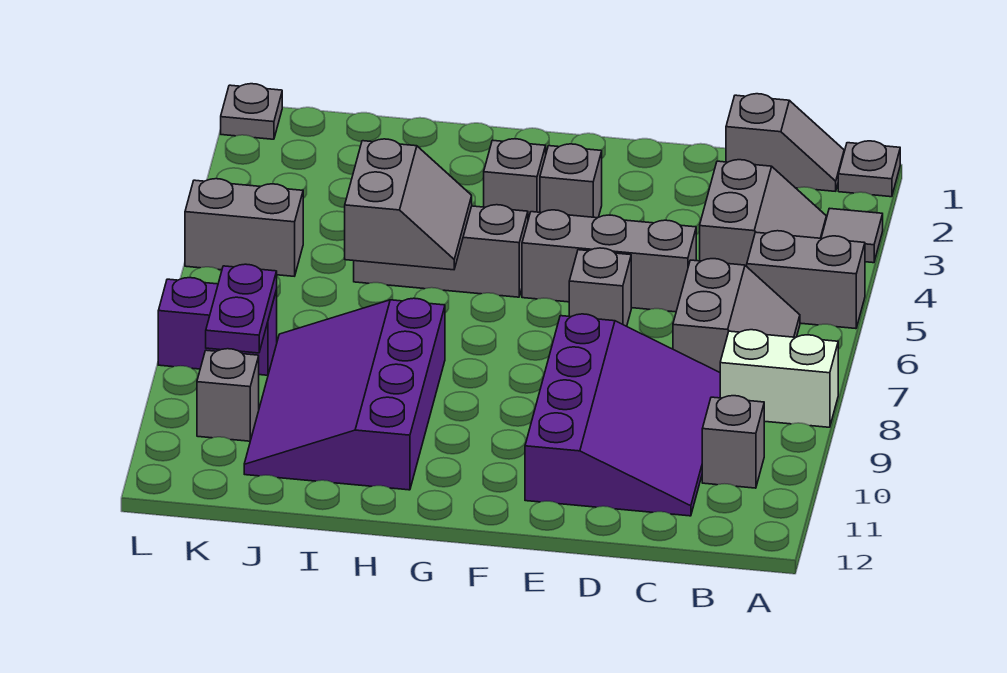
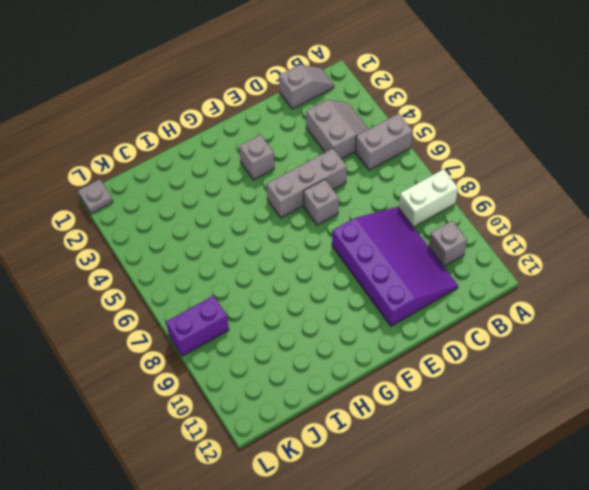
none -> grey 1x1 plate [838,141,900,197]
none -> grey 1x1 tile [821,208,883,263]
none -> grey 2x2 slope [673,259,800,372]

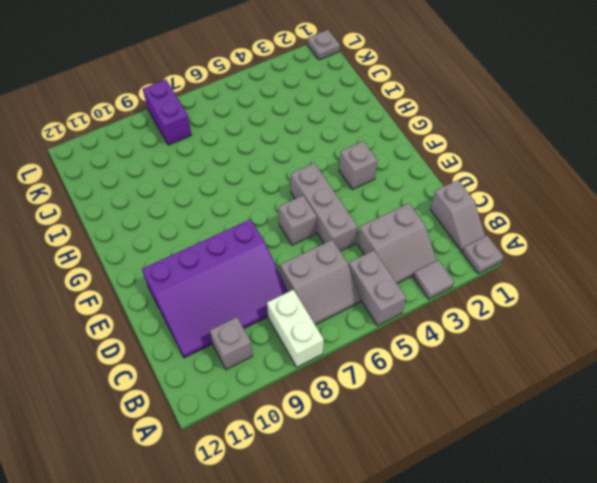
none -> grey 1x1 brick [484,139,546,219]
none -> grey 1x3 brick [354,205,528,297]
none -> purple 3x4 slope [244,298,445,490]

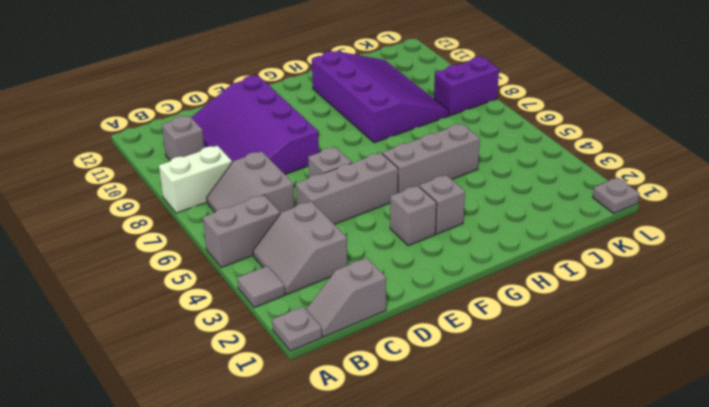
none -> grey 1x2 brick [185,179,303,276]
none -> grey 1x1 brick [197,349,259,441]
none -> grey 2x2 slope [345,139,472,270]

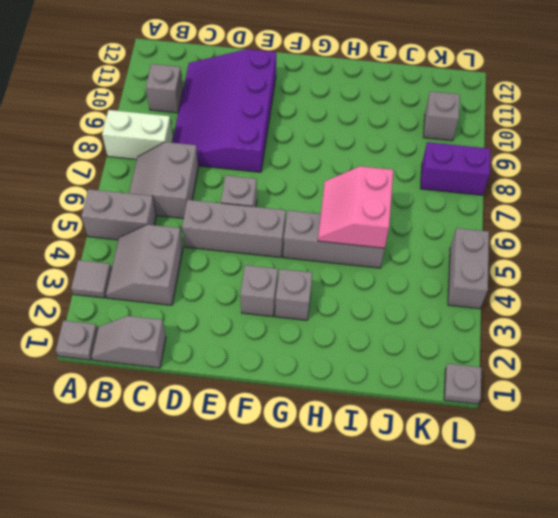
pink 2x2 slope [318,166,393,248] -> grey 2x2 slope [345,139,472,270]
grey 1x2 brick [448,228,489,309] -> grey 1x2 brick turned to [185,179,303,276]
none -> purple 3x4 slope [244,298,445,490]
none -> purple 1x2 plate [206,264,277,353]

